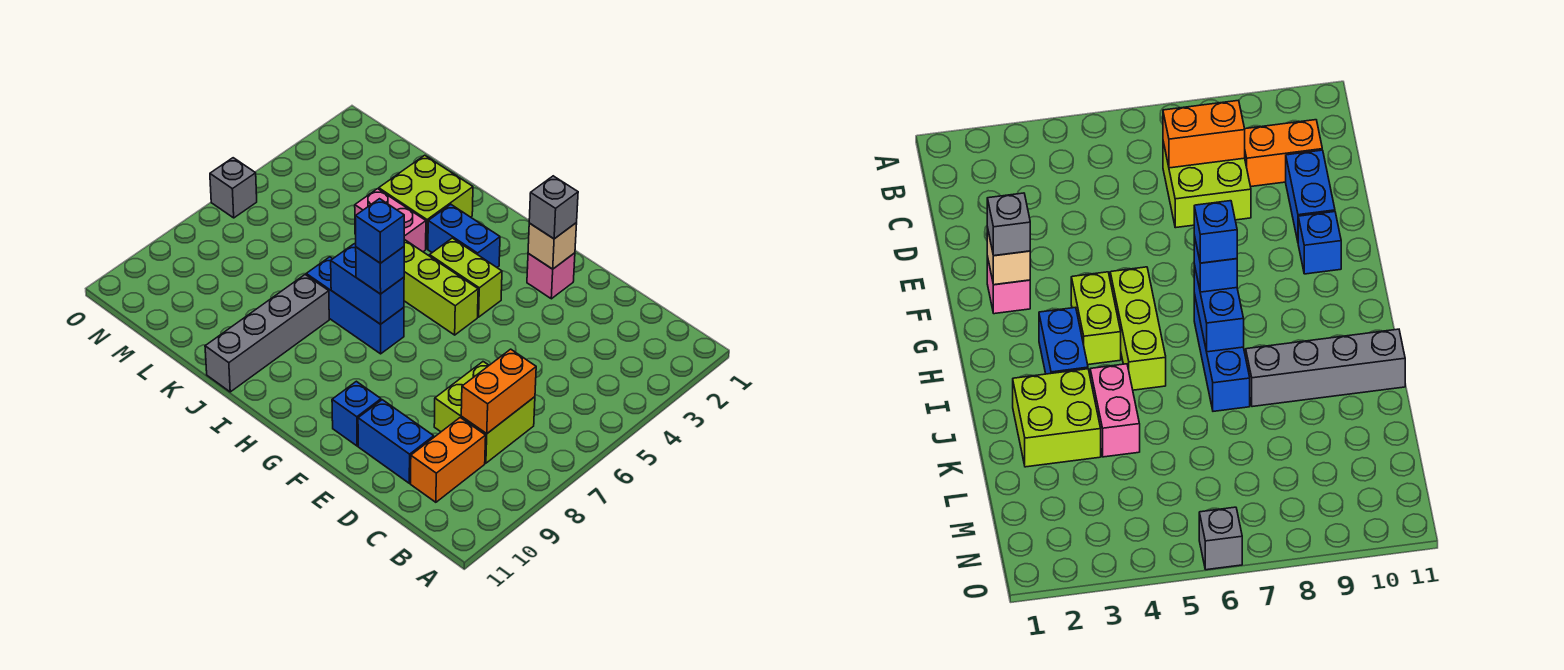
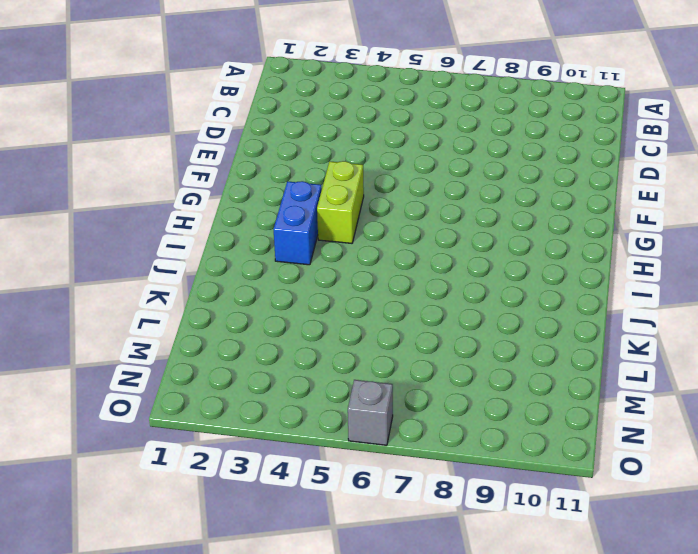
none -> lime 2x2 brick [434,362,535,463]
none -> orange 1x2 brick [411,418,486,502]
none -> blue 1x2 brick [358,400,434,483]

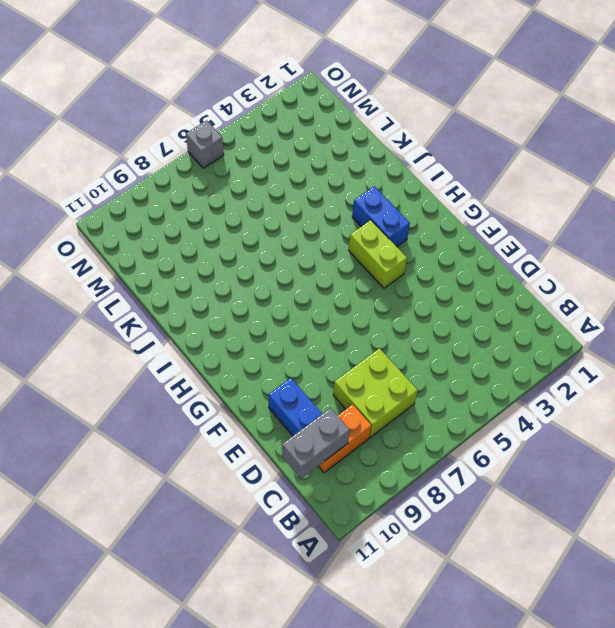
grey 1x2 brick [282,408,350,479] -> none
none -> pink 1x1 brick [527,253,575,299]
none -> blue 1x1 brick [332,381,381,446]
none -> lime 1x3 brick [404,239,478,335]

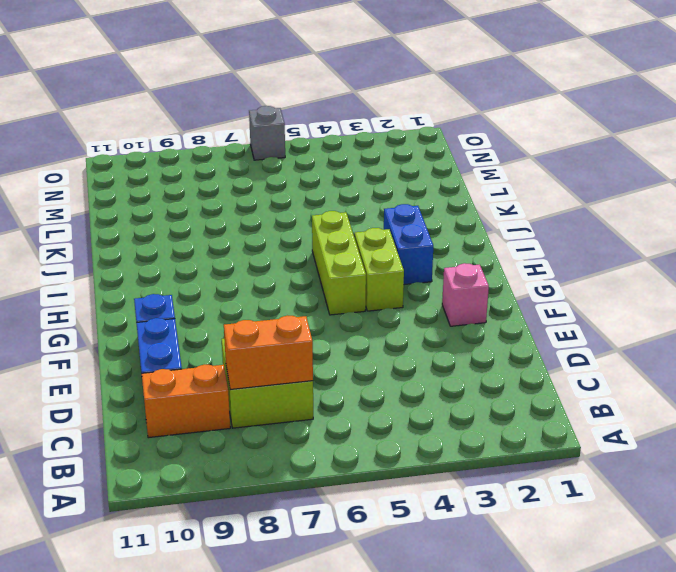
none -> blue 1x3 brick [306,257,404,354]
none -> lime 2x2 brick [379,155,473,249]
none -> pink 1x2 brick [355,189,426,252]

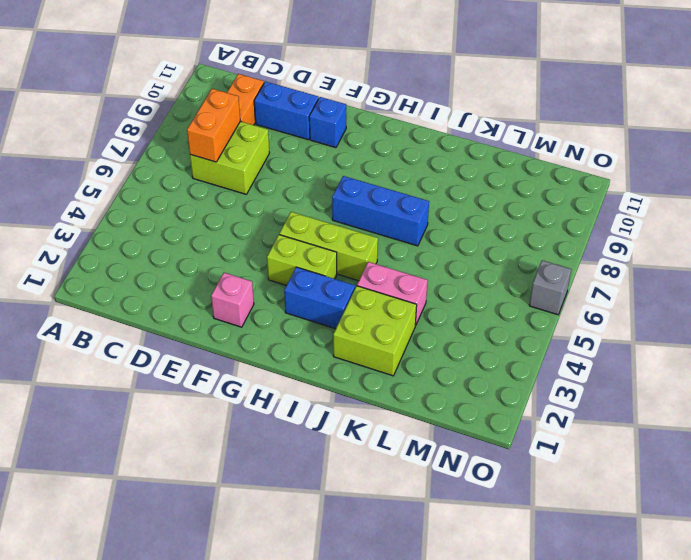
none -> grey 1x4 brick [205,275,329,392]
none -> tan 1x1 brick [528,223,577,269]
none -> blue 1x2 brick [331,244,404,324]

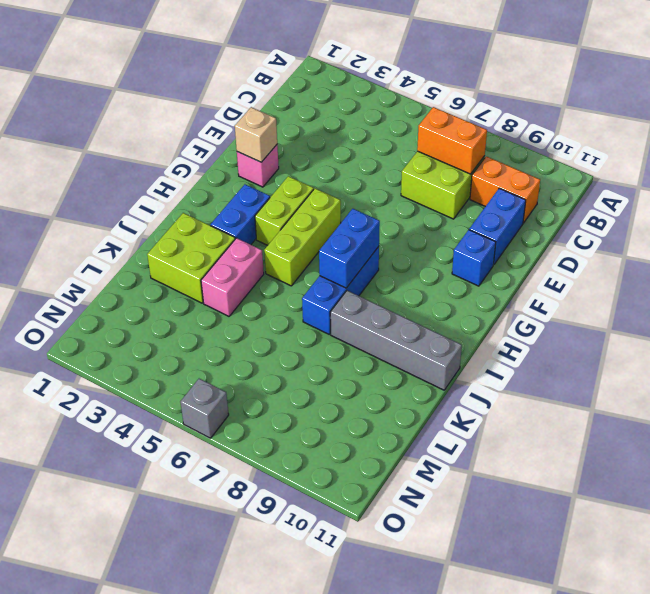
none -> grey 1x1 brick [529,176,578,239]
none -> blue 1x1 brick [356,247,404,294]
none -> blue 1x1 brick [355,199,404,263]

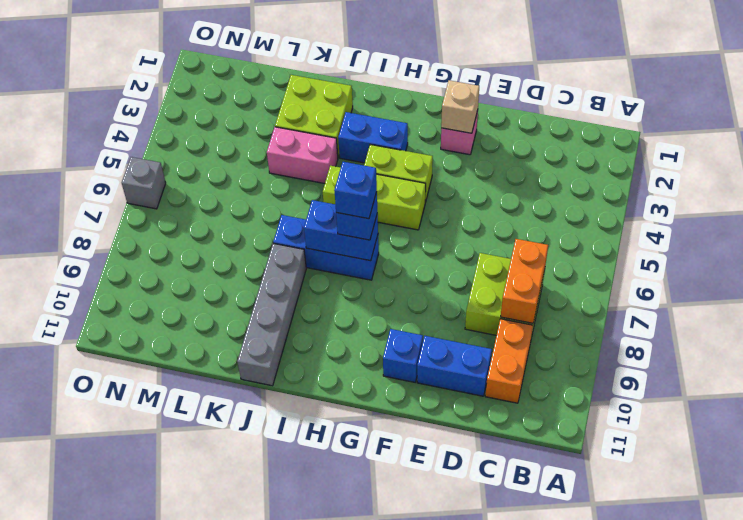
none -> grey 1x1 brick [529,176,578,239]

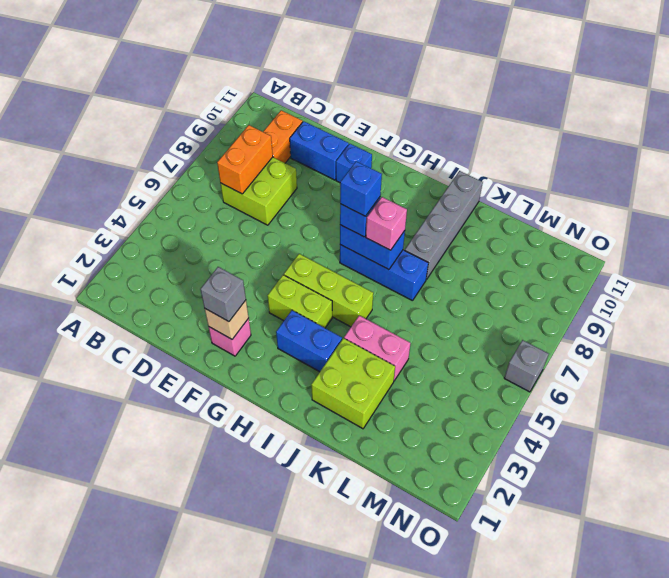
pink 1x1 brick [366,197,407,250] -> none

